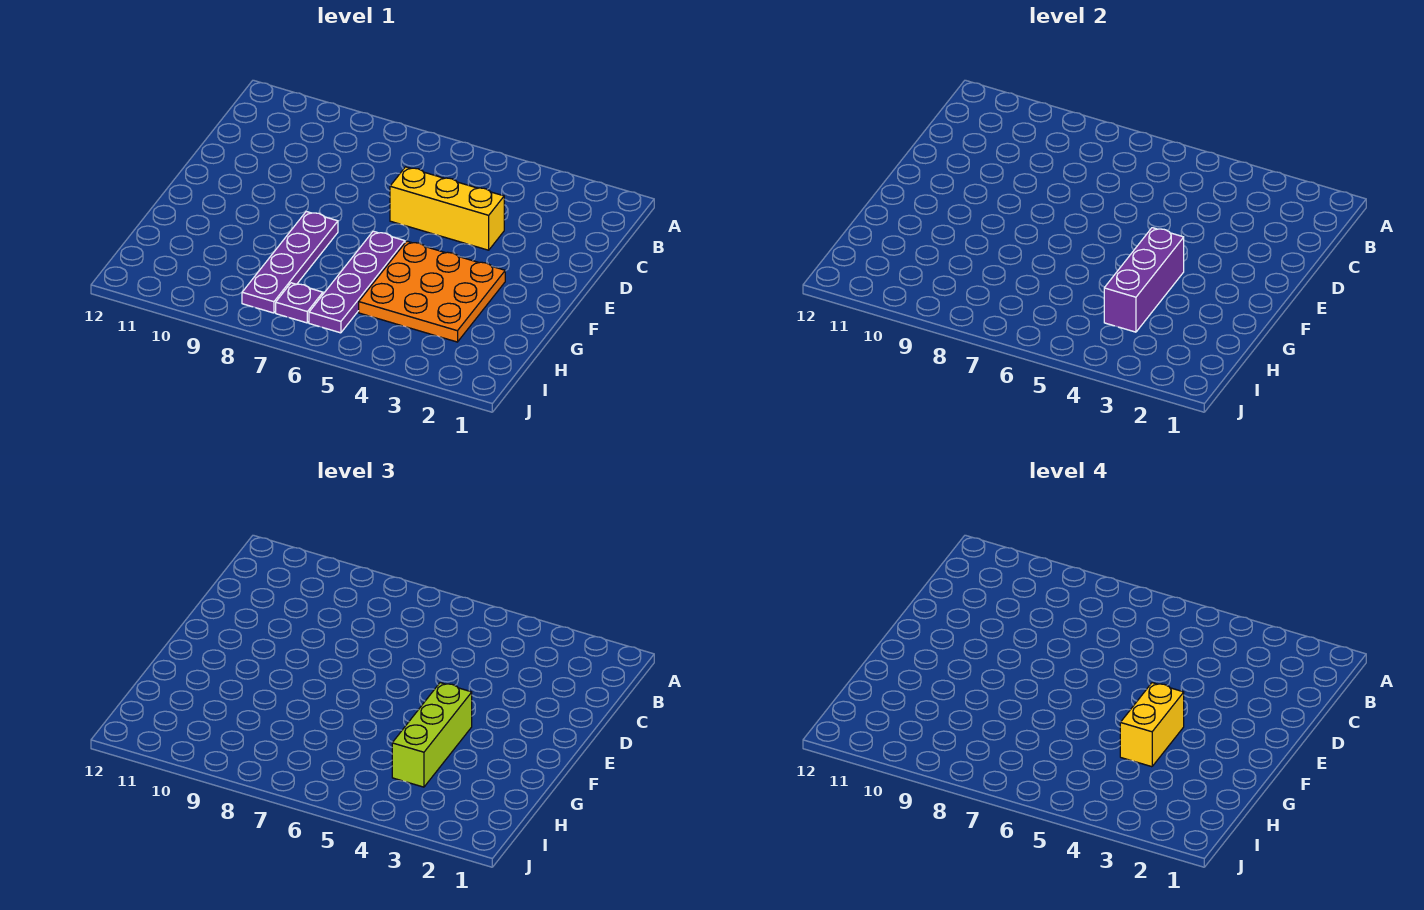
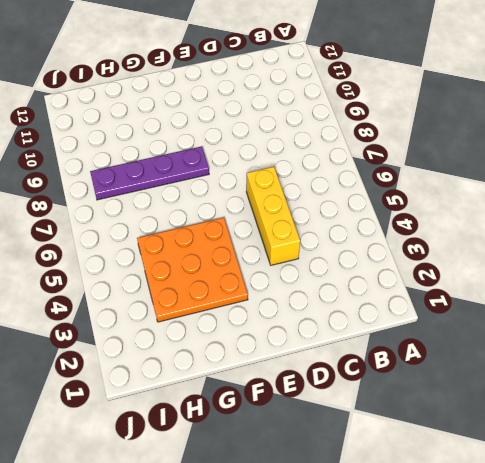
none -> purple 1x4 plate [309,231,405,333]
none -> purple 1x1 plate [276,283,323,323]

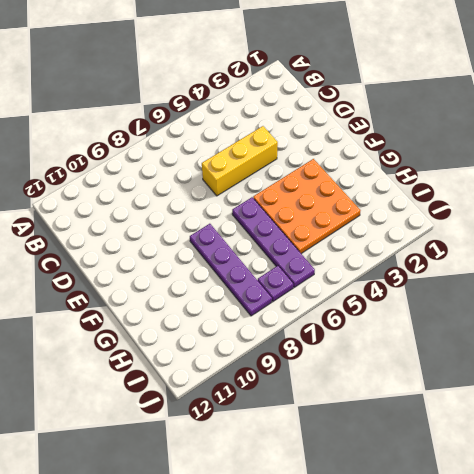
none -> purple 1x3 brick [1104,228,1184,332]
none -> lime 1x3 brick [392,683,472,787]

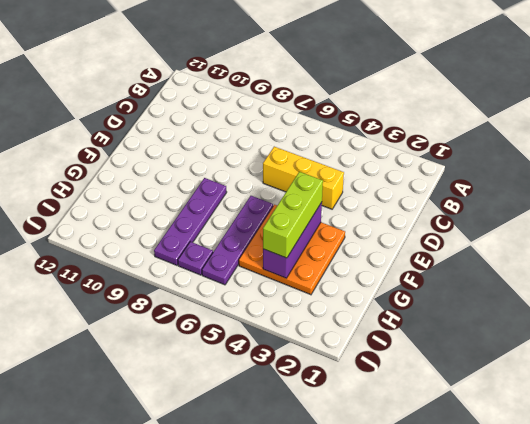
none -> yellow 1x2 brick [1120,683,1184,767]

